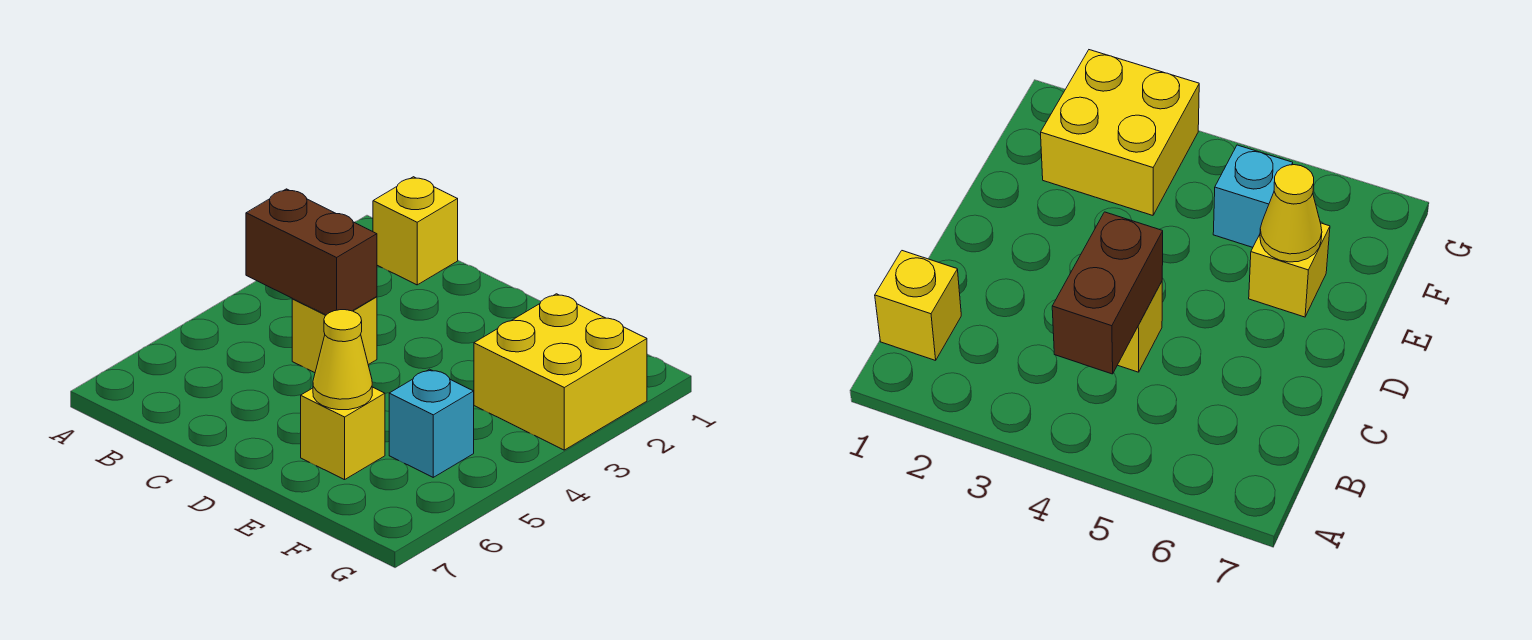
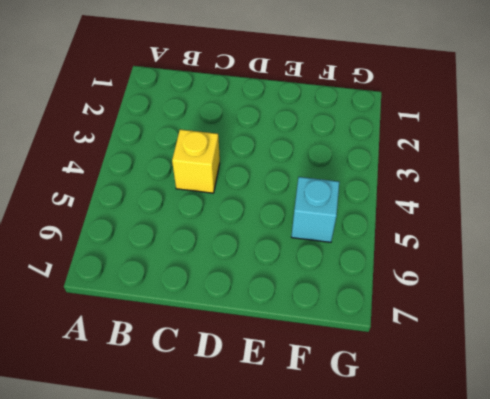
none -> yellow 1x1 brick [373,177,458,285]
none -> yellow 1x1 brick [301,387,385,480]

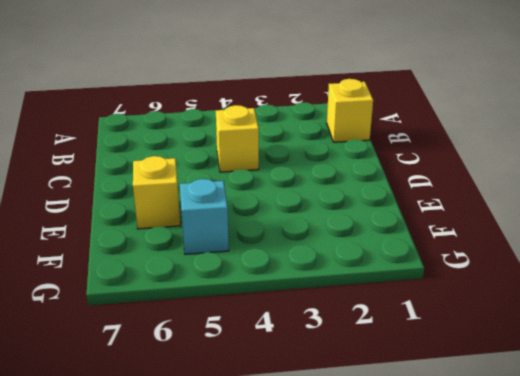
none -> yellow 2x2 brick [474,294,647,450]
none -> brown 1x2 brick [246,189,377,315]

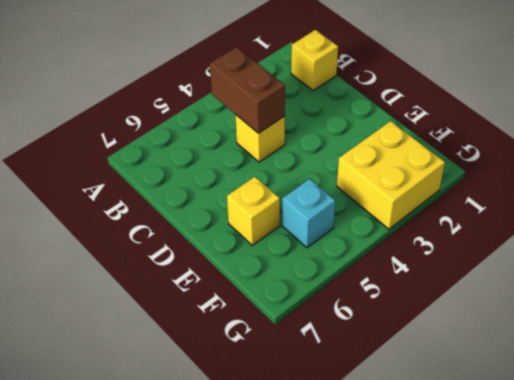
none -> yellow 1x1 cone [313,310,372,410]

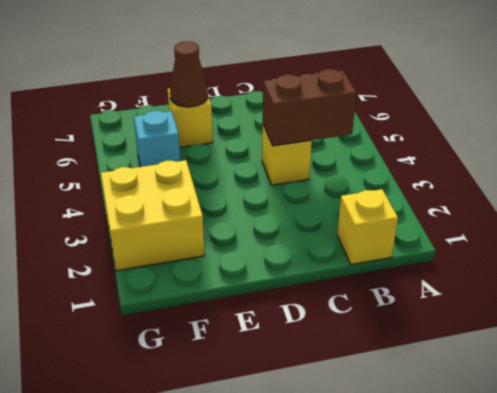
brown 1x1 cone [170,41,208,107] -> yellow 1x1 cone [313,310,372,410]

